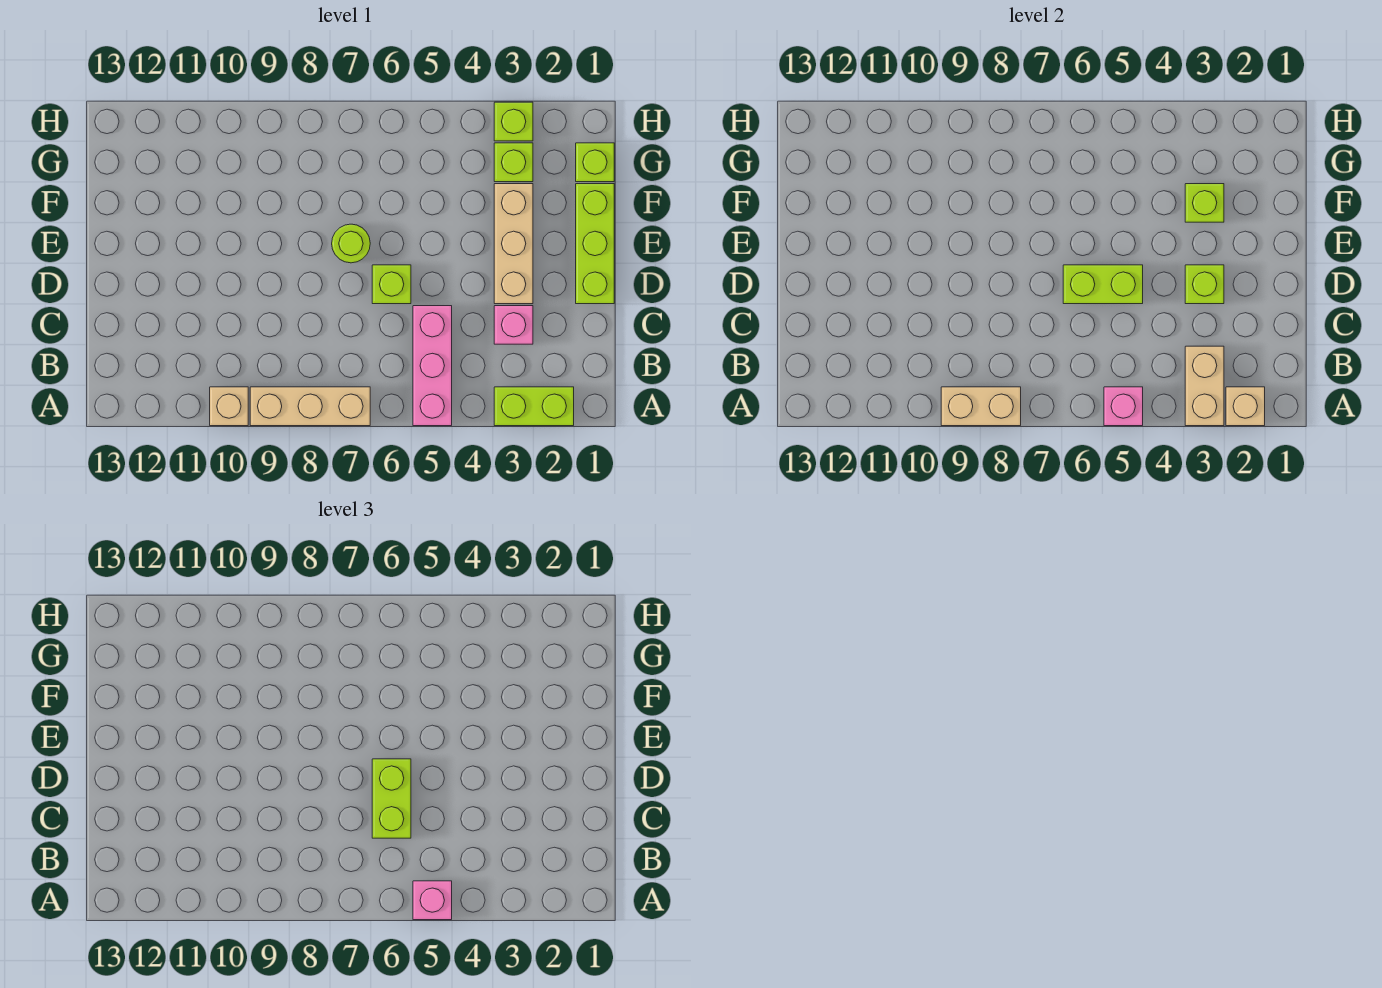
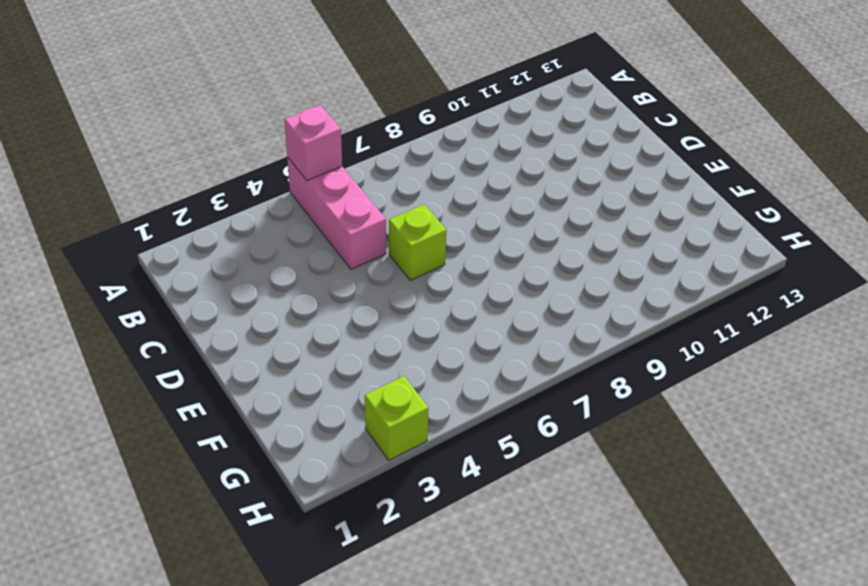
none -> lime 1x2 brick [494,387,574,426]
none -> tan 1x3 brick [250,387,370,426]
none -> tan 1x1 brick [210,387,248,426]

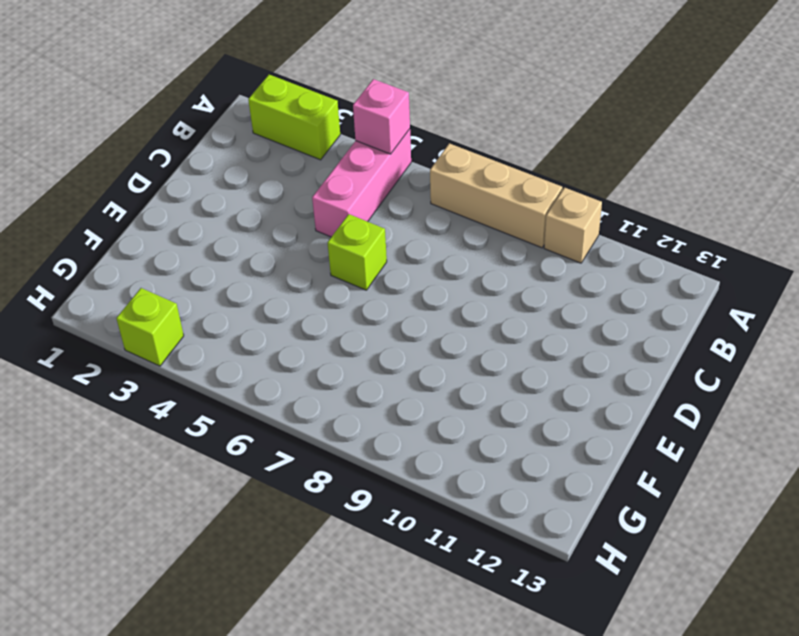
none -> pink 1x1 brick [494,306,533,344]
none -> lime 1x3 brick [576,184,614,304]
none -> tan 1x3 brick [494,184,533,304]

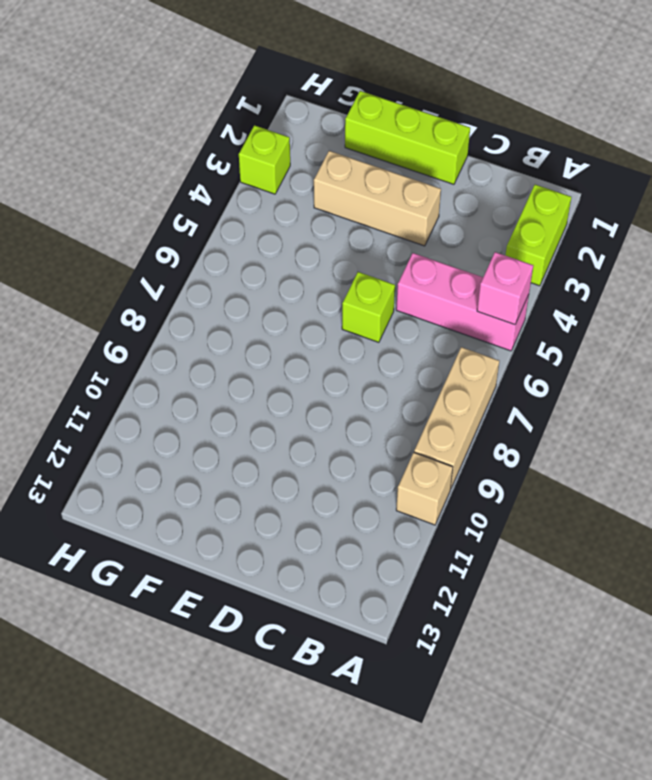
none -> pink 1x1 brick [494,306,533,344]
none -> lime 1x1 round brick [332,224,370,263]
none -> lime 1x1 brick [576,143,614,182]

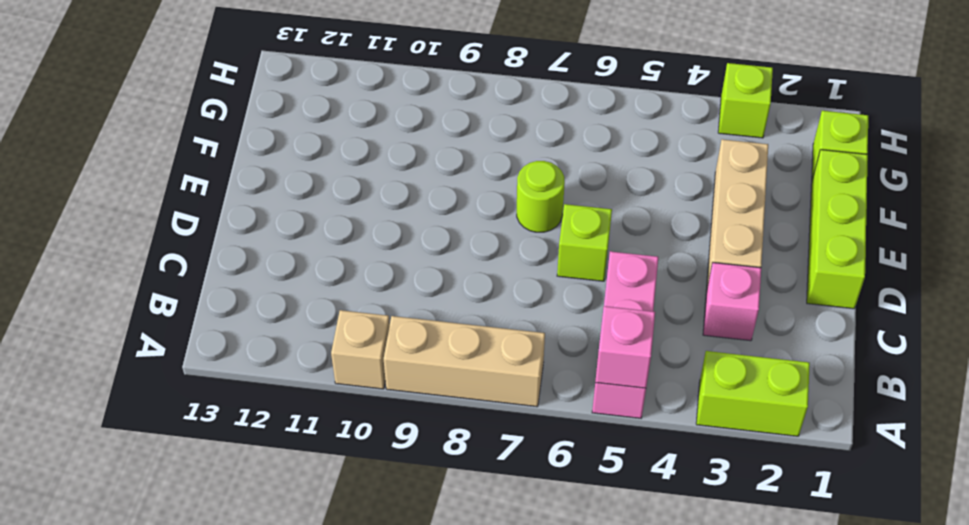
none -> lime 1x1 brick [494,143,533,182]
none -> tan 1x1 brick [1226,387,1265,426]
none -> tan 1x2 brick [1185,346,1224,426]

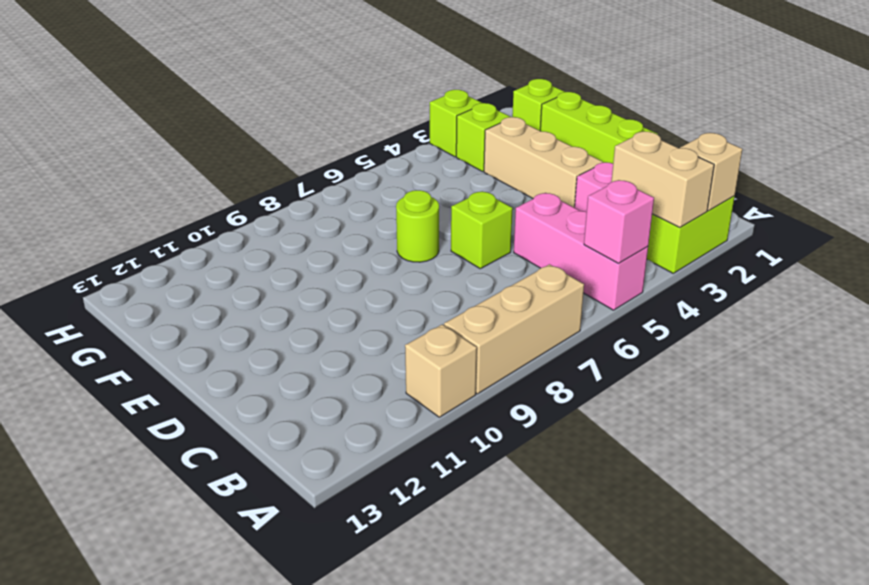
none -> tan 1x2 brick [941,387,1021,426]
none -> lime 1x1 brick [1185,265,1224,304]
none -> lime 1x2 brick [1063,265,1143,304]

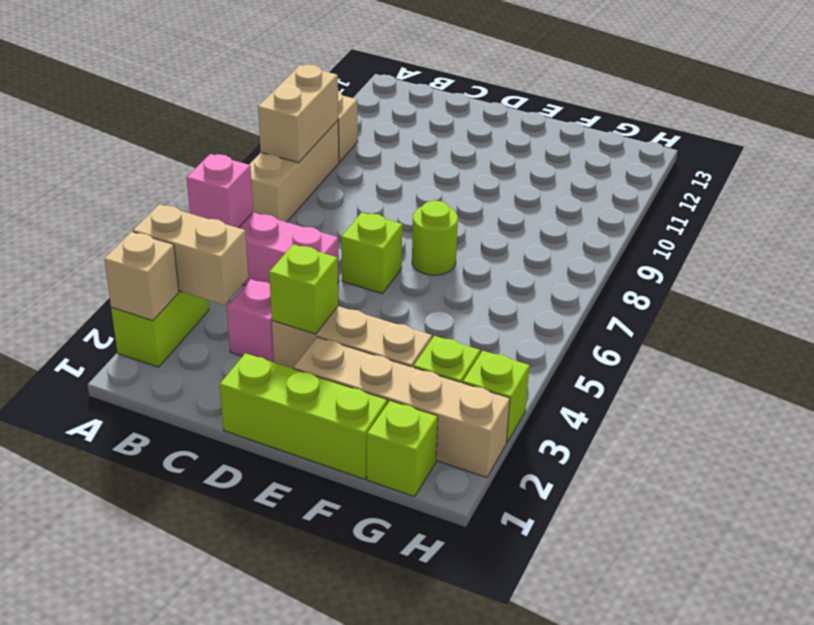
tan 1x4 brick [294,337,510,478] -> none
none -> lime 1x2 brick [1063,265,1143,304]
none -> lime 1x1 brick [1185,184,1224,222]
none -> pink 1x1 brick [413,881,452,920]

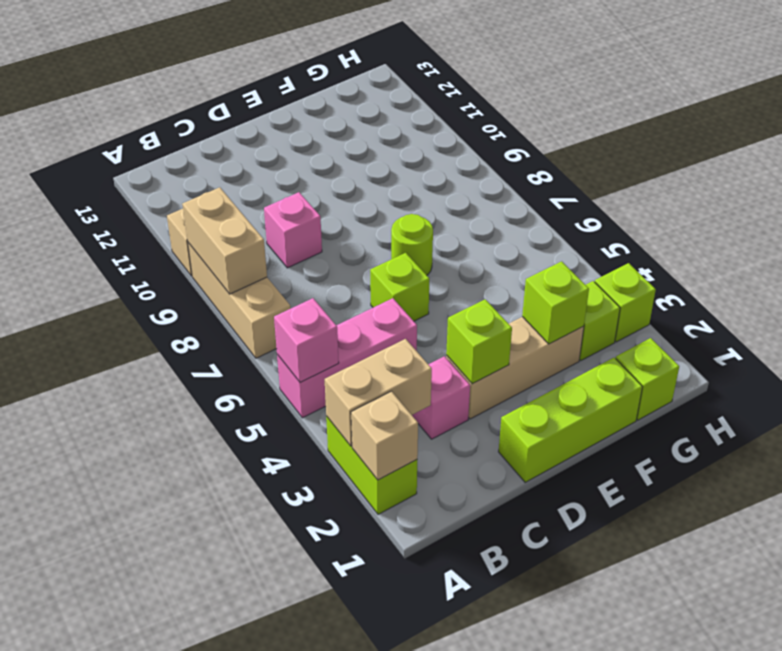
pink 1x1 brick [264,192,322,268] -> pink 1x1 brick moved to [413,881,452,920]
none -> lime 1x2 brick [1063,265,1143,304]
none -> lime 1x2 brick [372,759,411,838]

